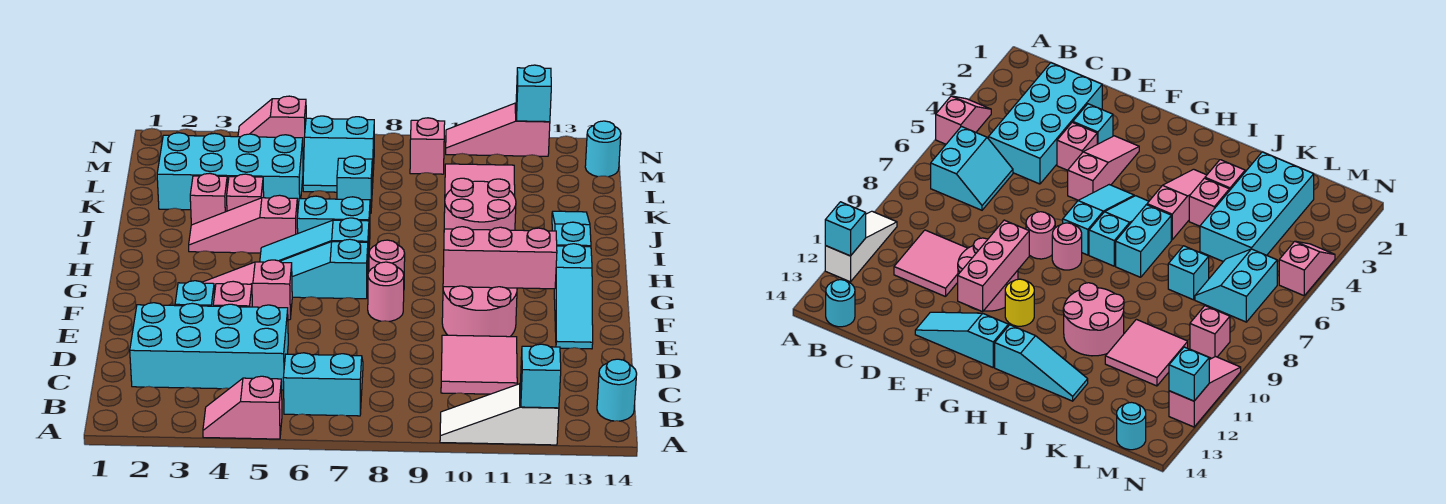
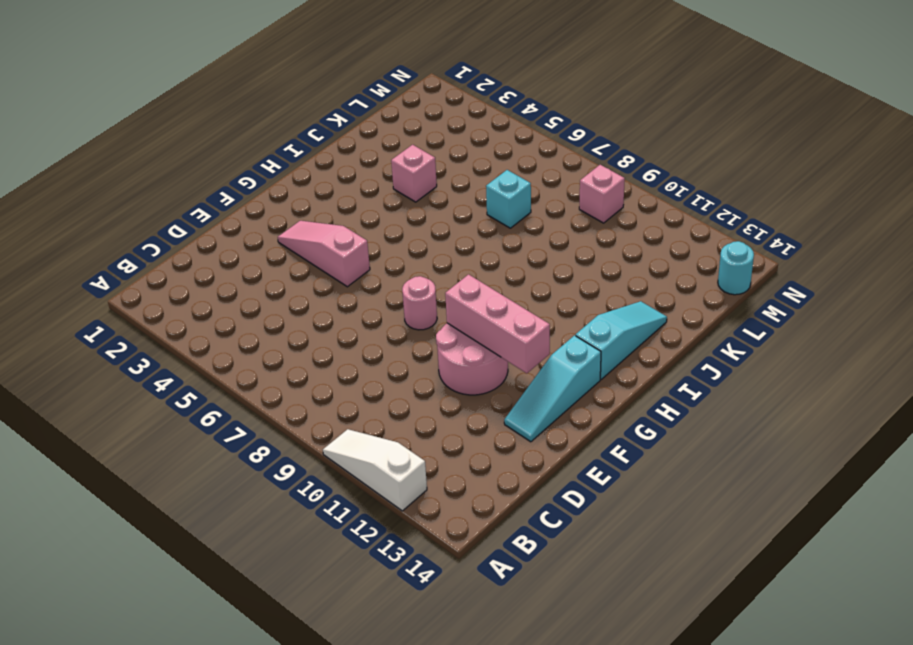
none -> pink 1x2 slope [203,376,282,439]
none -> cyan 2x2 slope [283,353,363,416]
none -> cyan 1x1 round brick [597,359,637,421]
none -> cyan 2x4 brick [130,303,288,390]

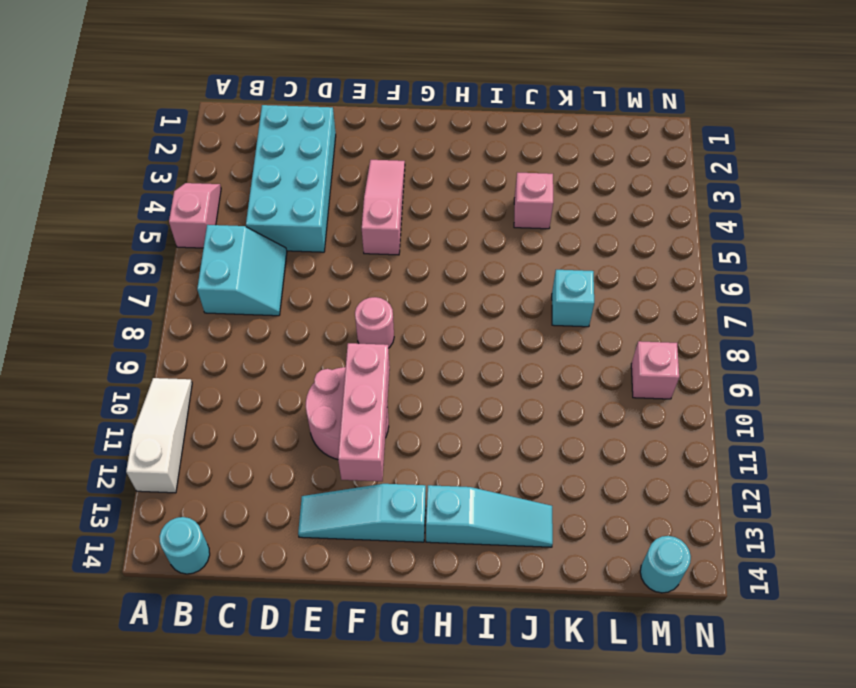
none -> pink 2x2 tile [441,335,517,394]
none -> cyan 1x1 brick [175,281,214,306]
none -> pink 1x1 brick [213,281,252,307]
none -> cyan 1x3 slope [280,239,368,299]

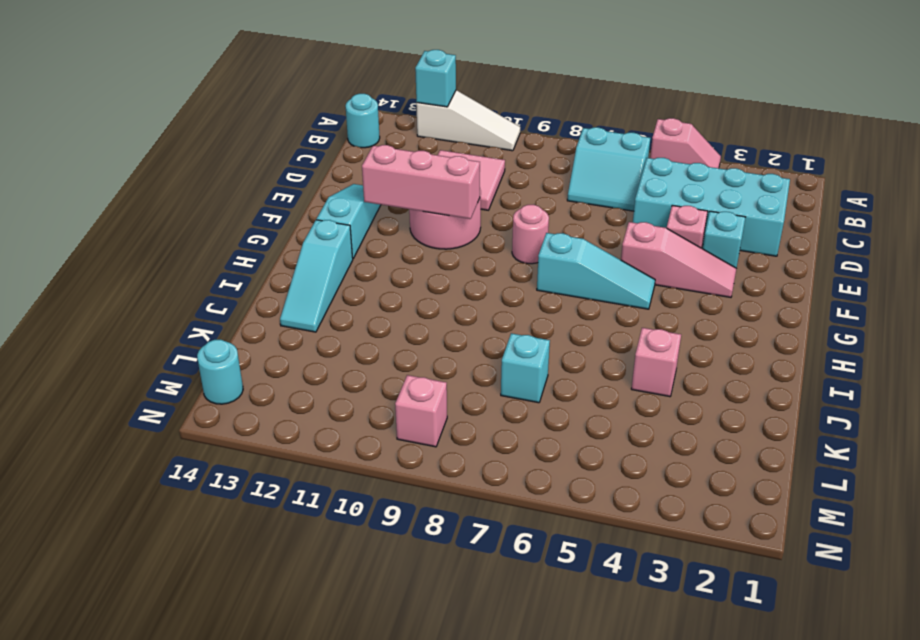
none -> pink 1x1 round brick [369,240,405,274]
none -> yellow 1x1 round brick [1005,279,1034,326]
none -> cyan 1x3 slope [260,218,369,264]
none -> pink 1x3 slope [189,195,298,253]

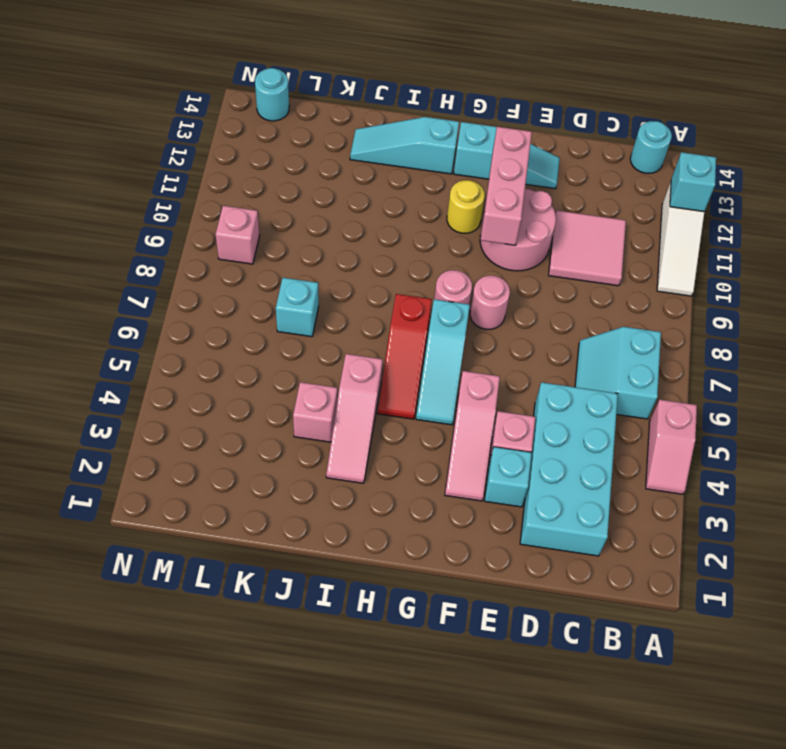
red 1x3 slope [378,294,432,419] -> cyan 1x3 slope [260,218,369,264]
none -> cyan 1x2 brick [297,196,370,245]
none -> pink 2x2 round brick [444,178,516,230]
none -> pink 1x1 brick [190,173,228,225]
none -> cyan 2x4 brick [157,133,303,210]

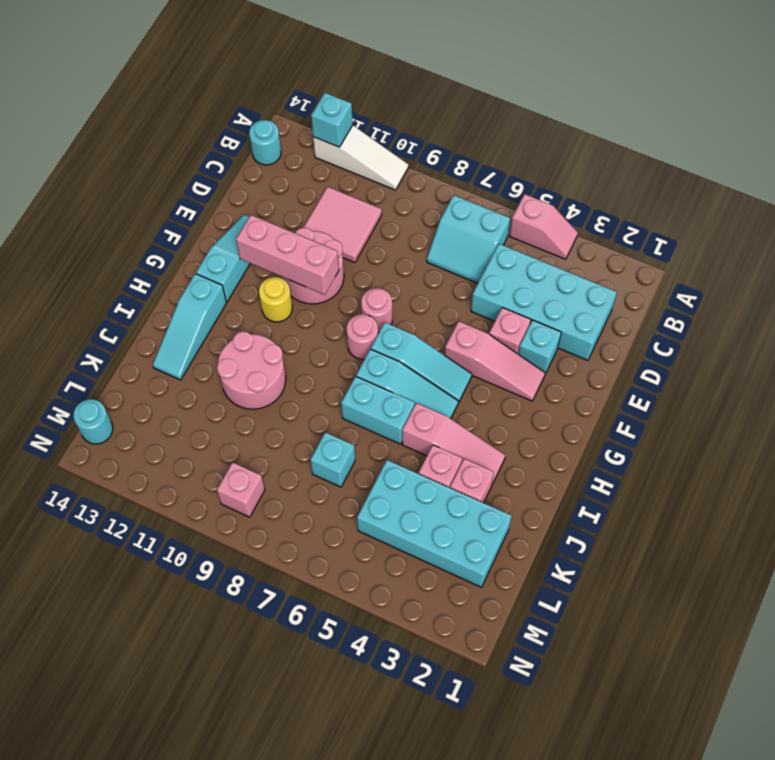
none -> pink 2x2 tile [445,164,515,197]
none -> cyan 2x2 slope [303,116,374,192]
none -> pink 1x2 slope [238,96,306,152]
none -> pink 1x3 slope [446,103,550,156]

